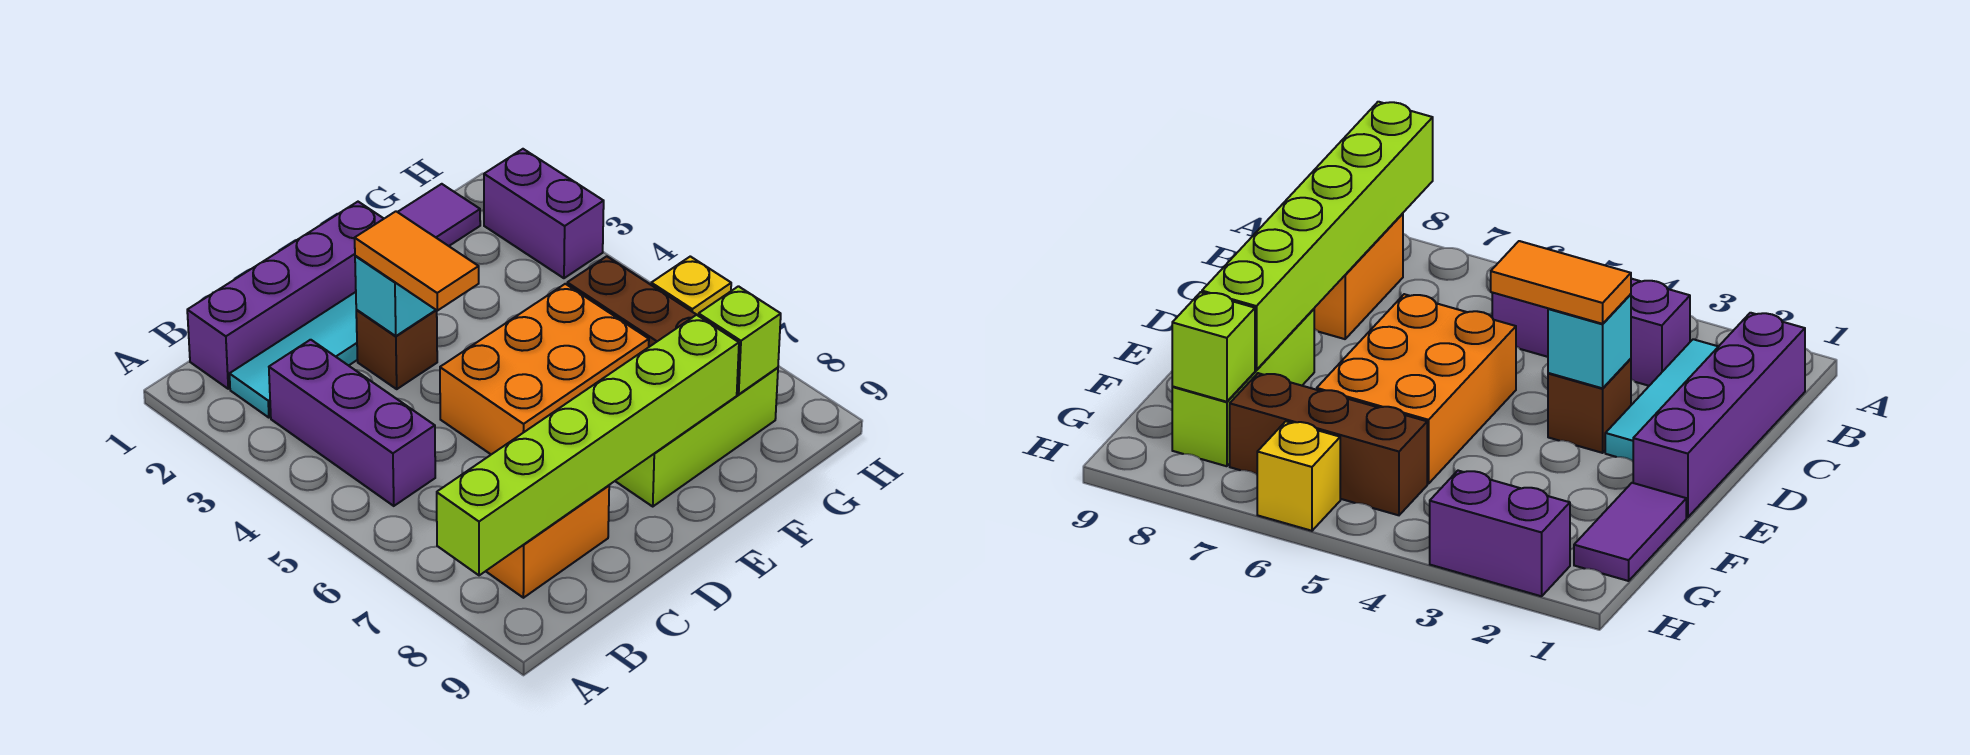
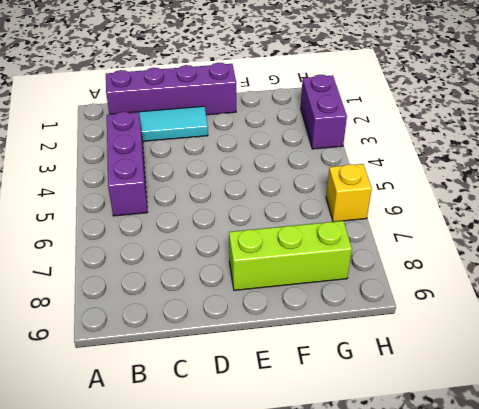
none -> orange 1x2 brick [486,485,609,598]
none -> brown 1x1 brick [356,310,437,389]
none -> orange 2x3 brick [440,284,649,454]

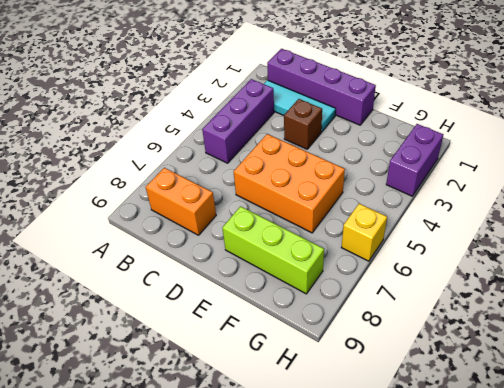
none -> purple 1x2 tile [398,184,480,246]
none -> brown 1x3 brick [567,256,696,347]
none -> lime 1x6 brick [437,315,739,575]

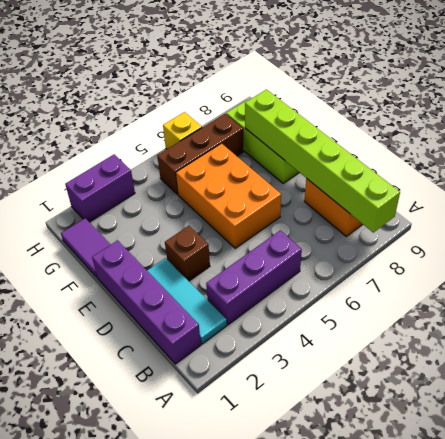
none -> cyan 1x1 brick [355,256,435,336]
none -> lime 1x1 brick [699,286,781,394]
none -> orange 1x2 tile [355,211,479,311]

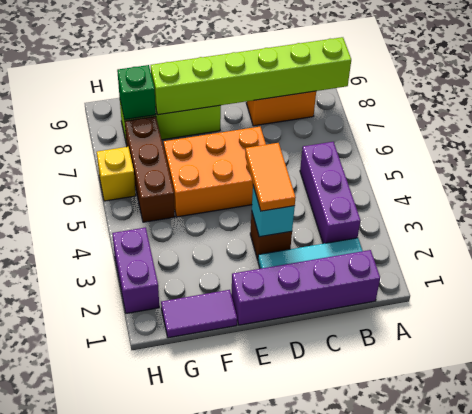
green 1x1 brick [117,65,156,120] -> lime 1x1 brick [699,286,781,394]

